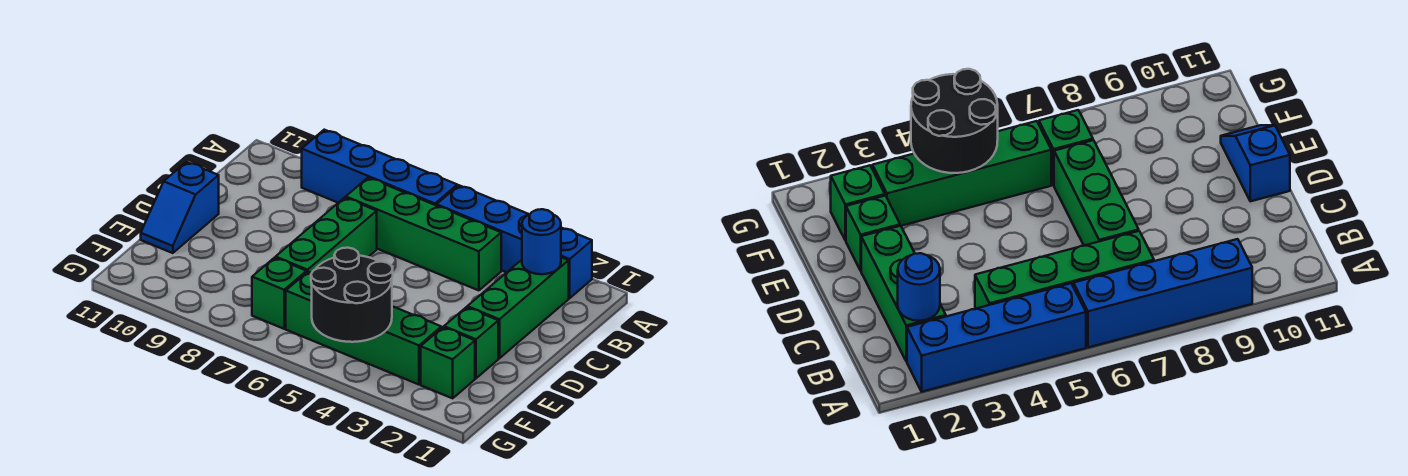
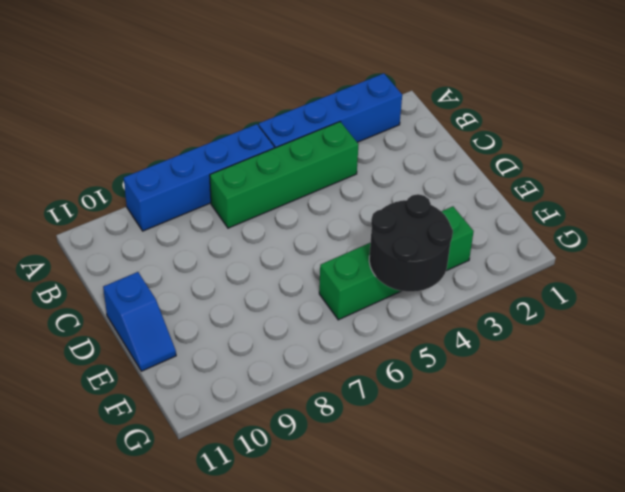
none -> green 1x3 brick [467,257,569,358]
none -> green 1x3 brick [276,198,377,273]
none -> green 1x1 brick [444,307,498,378]

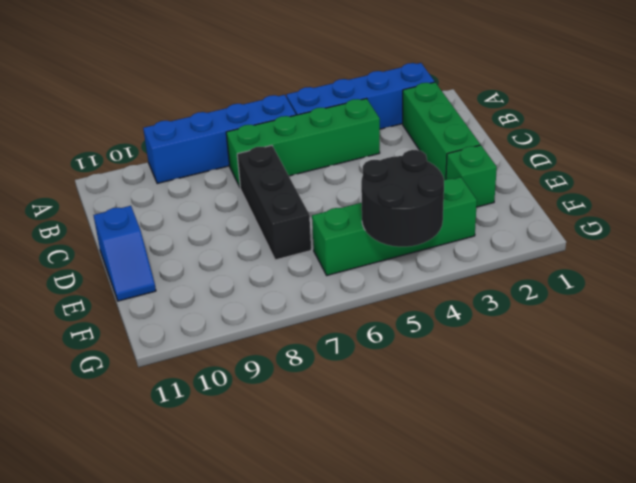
black 1x3 brick [237,145,311,260] -> green 1x3 brick [276,198,377,273]
none -> green 1x1 brick [421,327,475,398]
none -> green 1x1 brick [252,258,306,329]
none -> blue 1x1 round brick [522,209,561,274]

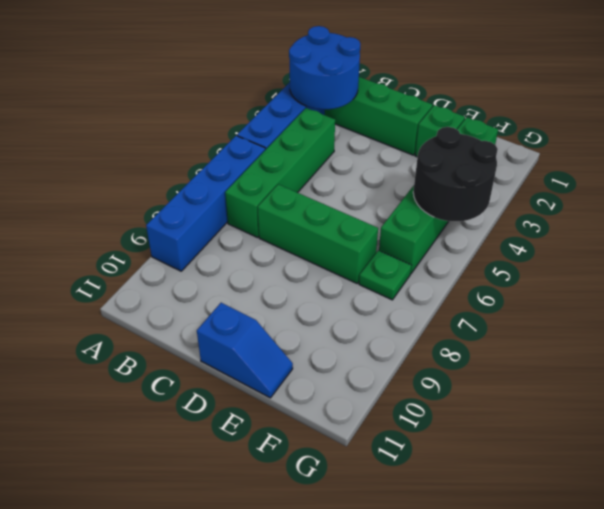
blue 2x2 round brick [289,26,360,109] -> blue 1x1 round brick [522,209,561,274]
green 1x1 plate [359,250,411,300] -> green 1x1 brick [252,258,306,329]

